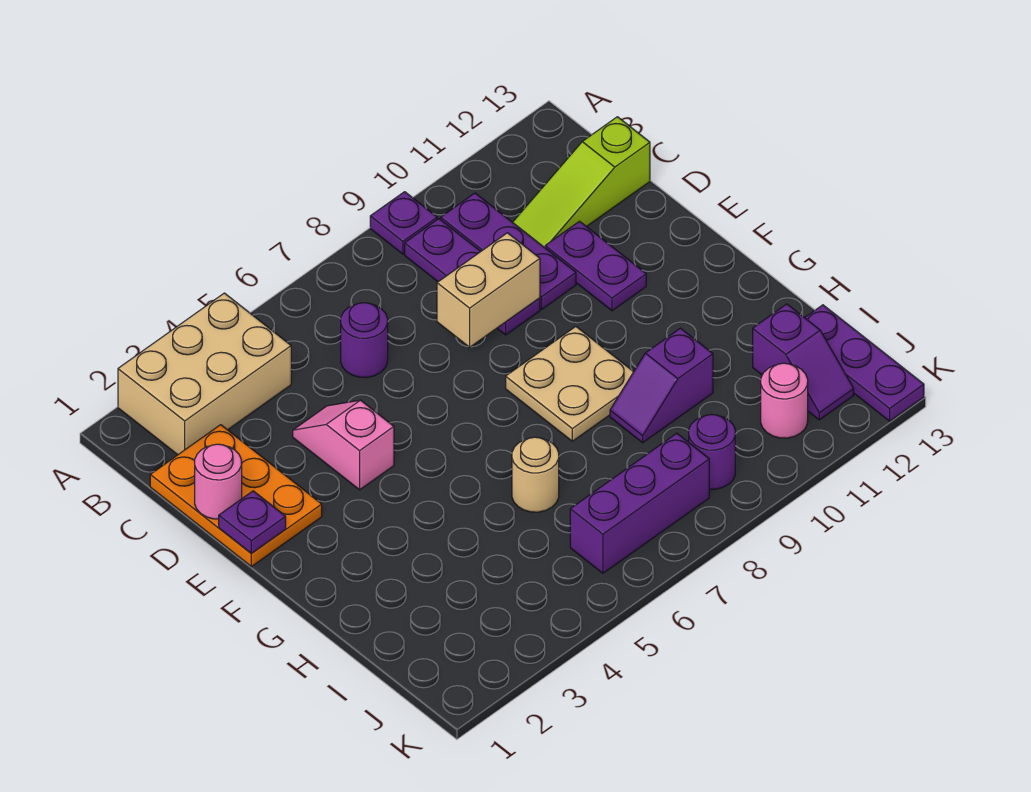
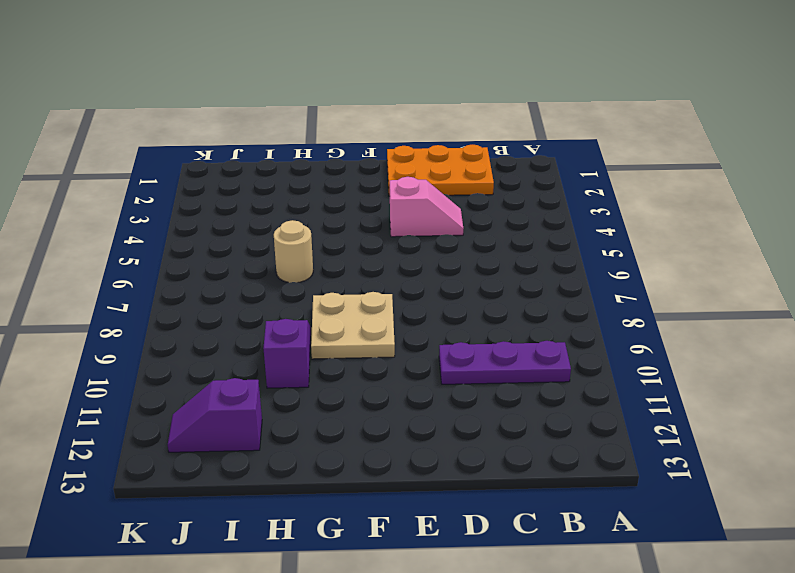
none -> tan 2x3 brick [118,293,291,455]
none -> purple 1x1 plate [370,192,437,254]
none -> purple 1x3 plate [405,219,540,335]

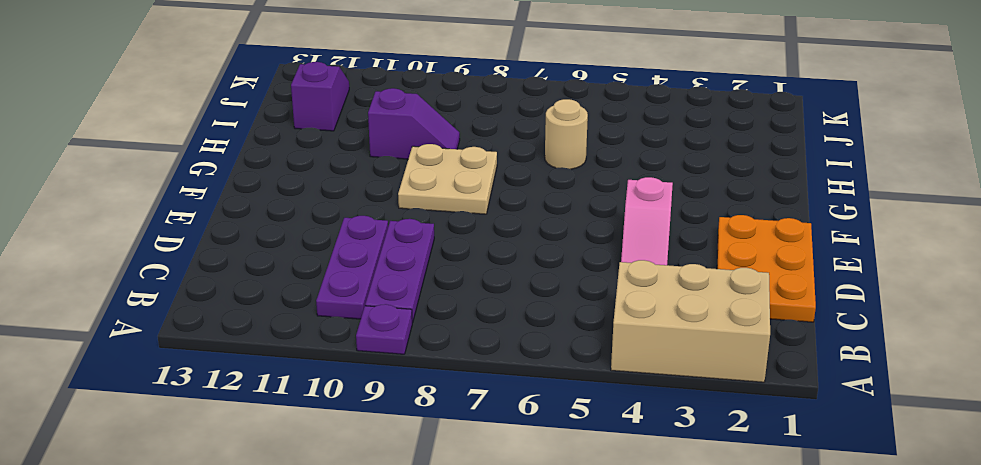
none -> purple 1x1 round brick [341,303,388,378]
none -> lime 1x3 slope [513,117,650,248]
none -> purple 1x2 plate [545,221,646,311]

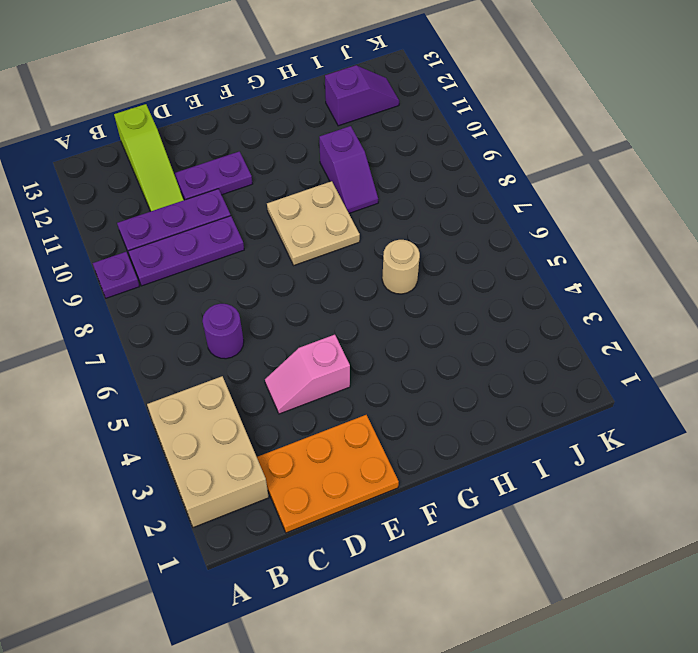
none -> purple 1x3 plate [805,305,924,421]
none -> purple 1x3 brick [570,433,709,573]
none -> purple 1x1 round brick [689,414,735,489]

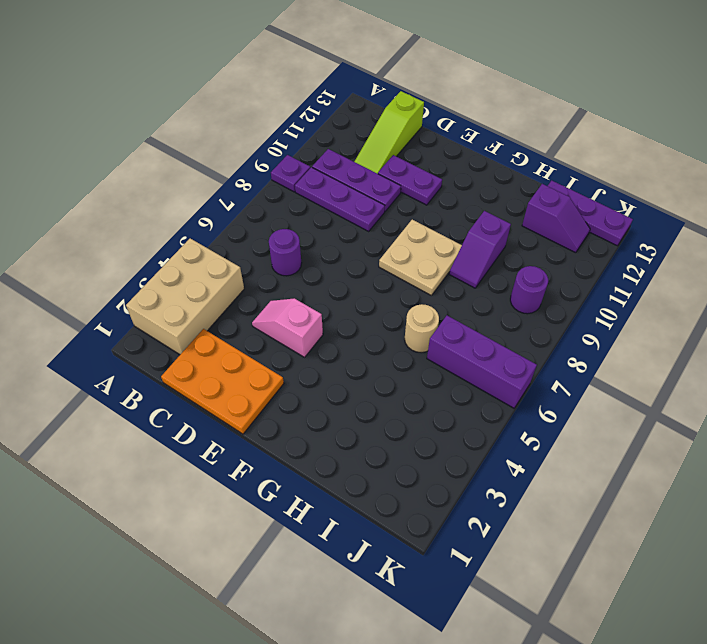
purple 1x3 brick [427,315,537,408] -> purple 1x3 brick turned to [570,433,709,573]
none -> pink 1x1 round brick [761,363,808,438]
none -> pink 1x1 round brick [195,444,242,519]
none -> tan 1x2 brick [437,233,540,347]

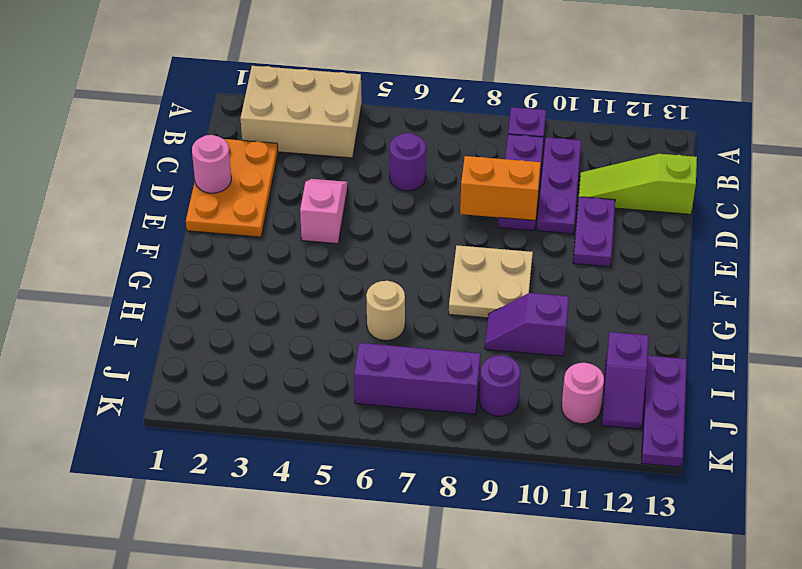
orange 1x2 brick [460,156,541,220] -> tan 1x2 brick [437,233,540,347]
none -> purple 1x1 plate [219,491,286,554]

